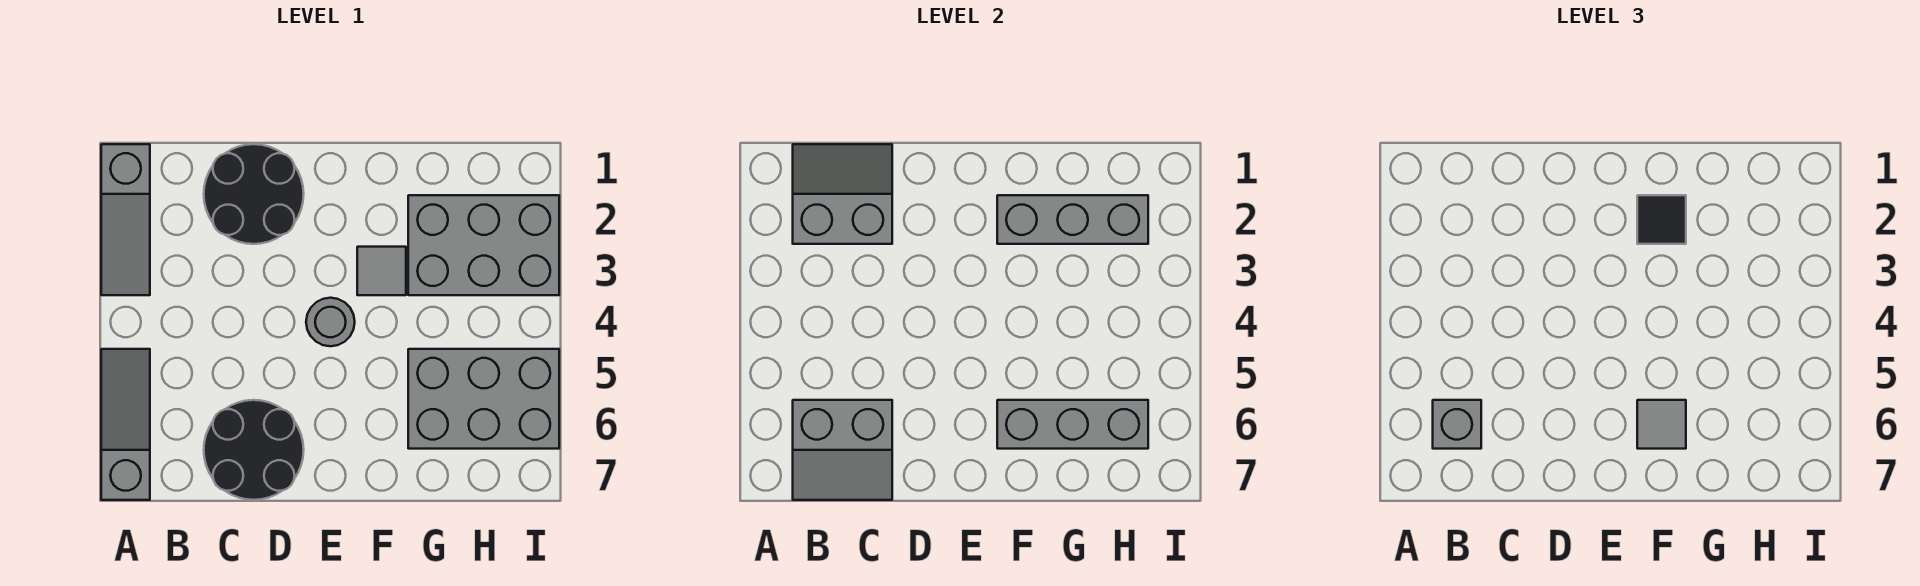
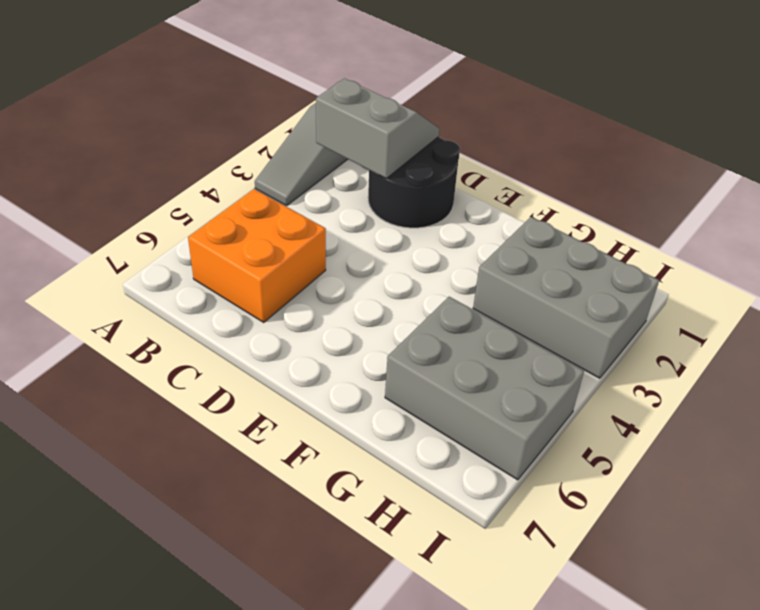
orange 2x2 brick [188,189,326,322] -> black 2x2 round brick [204,400,304,500]
none -> grey 1x3 slope [101,349,150,500]
none -> grey 1x1 round brick [306,298,355,346]
none -> grey 1x1 tile [357,247,406,295]

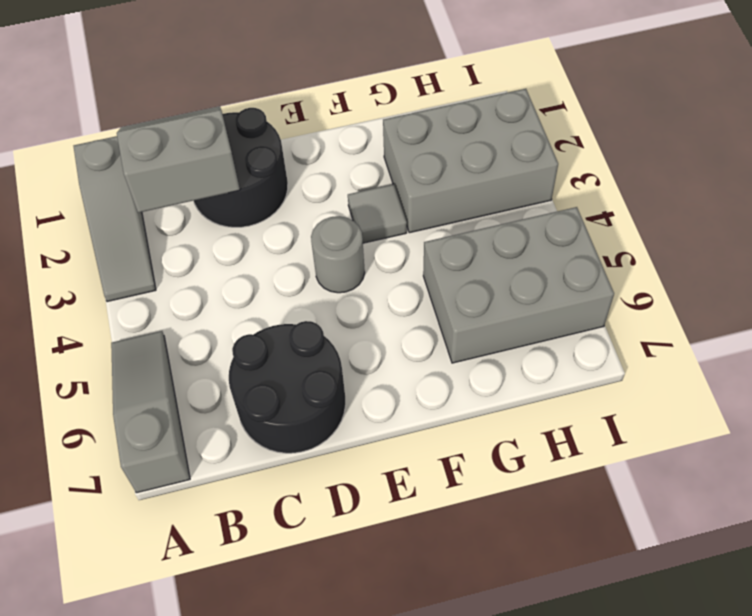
none -> grey 2x2 slope [793,400,892,500]
none -> grey 1x3 brick [997,195,1148,244]
none -> grey 1x3 brick [997,400,1148,449]

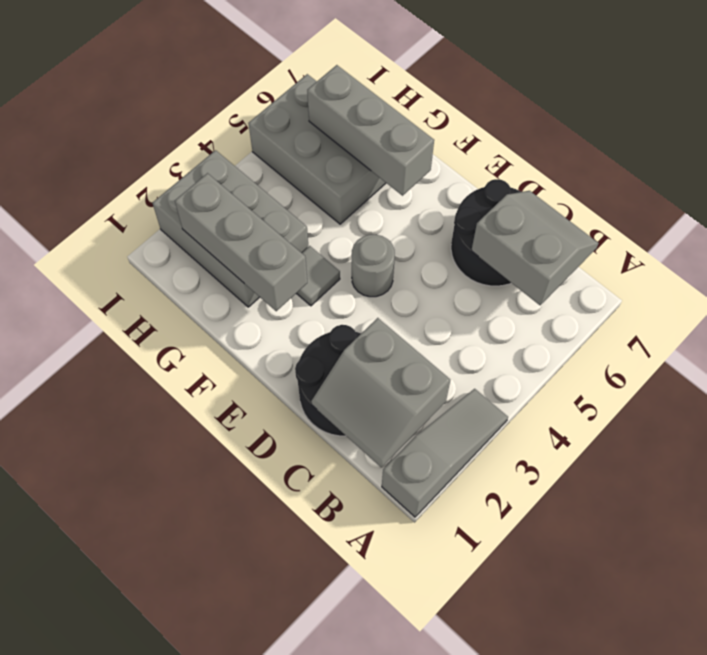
none -> grey 1x3 slope [101,349,150,500]
none -> grey 1x1 brick [1433,400,1481,449]
none -> black 1x1 tile [1637,195,1686,244]

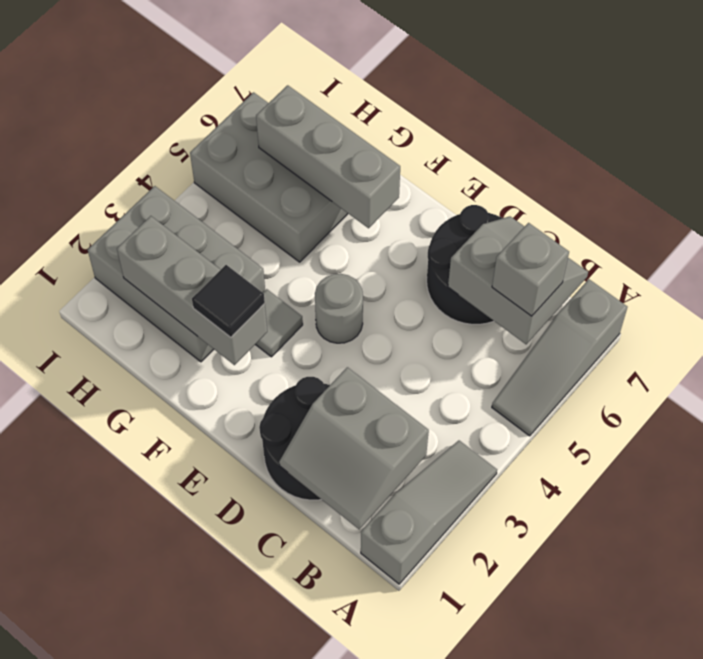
none -> grey 1x1 tile [1637,400,1686,449]

